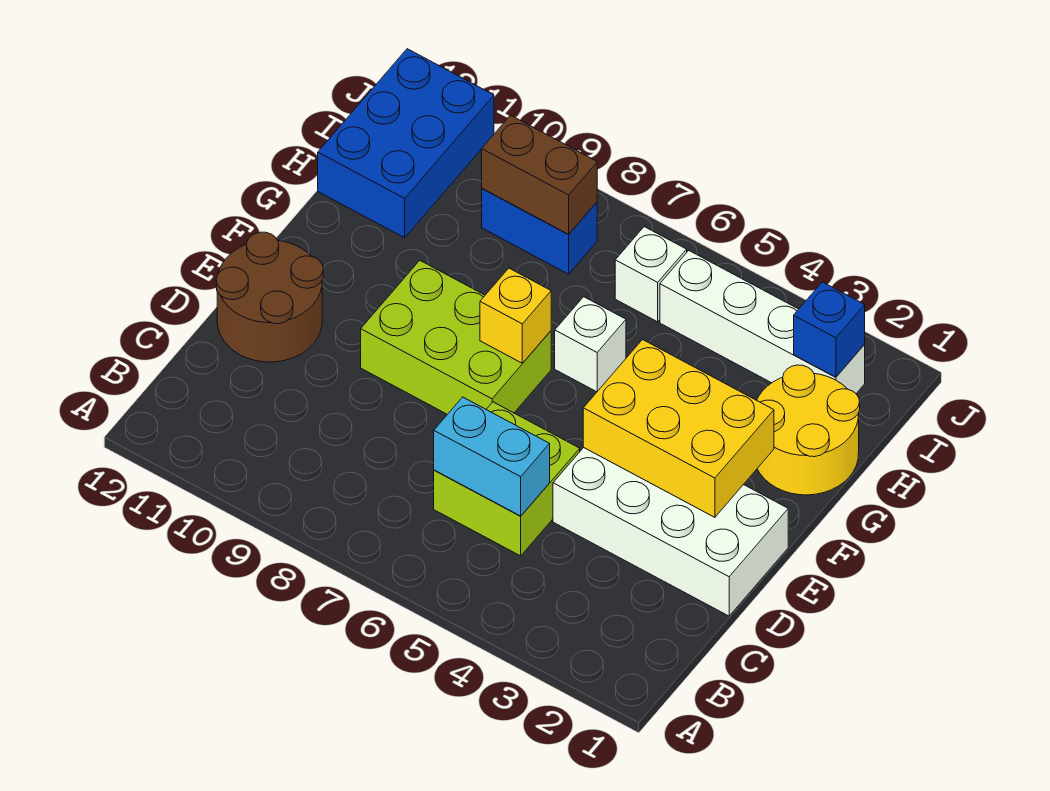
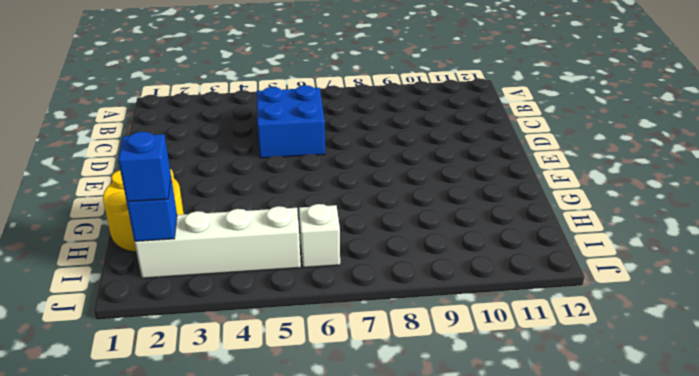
blue 2x2 brick [257,85,325,158] -> lime 2x2 brick [434,402,580,556]
blue 1x1 brick [118,132,171,202] -> none
none -> white 2x4 brick [553,448,788,616]
none -> brown 2x2 round brick [216,232,323,362]
none -> lime 2x3 brick [361,261,551,414]

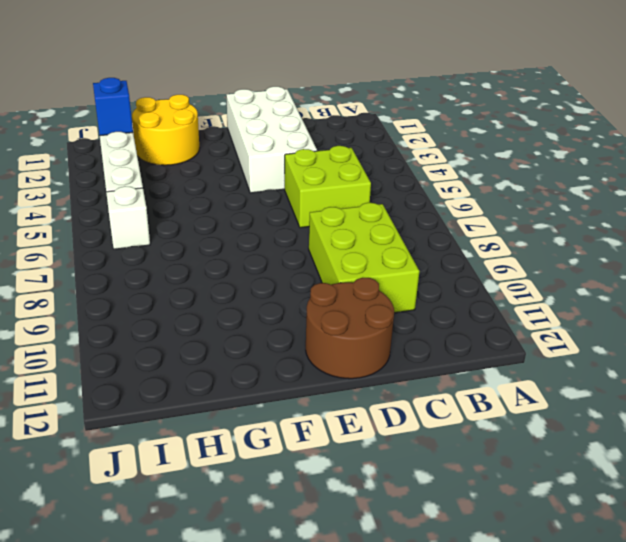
lime 2x3 brick [309,203,420,313] -> lime 2x3 brick moved to [361,261,551,414]
none -> white 1x1 brick [555,297,626,392]
none -> blue 2x3 brick [318,49,494,238]
none -> blue 1x2 brick [482,188,597,274]

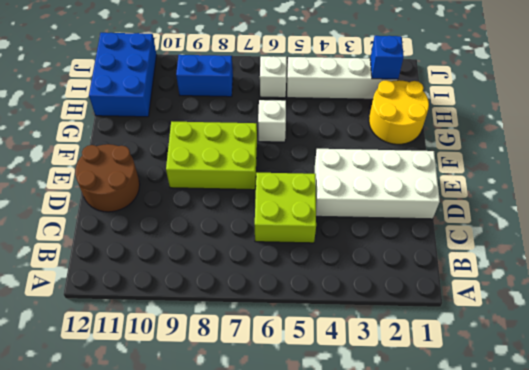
none -> cyan 1x2 brick [434,397,550,516]
none -> yellow 2x3 brick [583,340,774,517]
none -> yellow 1x1 brick [480,268,551,363]

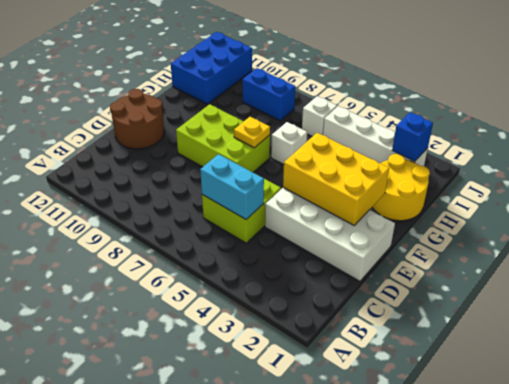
yellow 1x1 plate [234,117,270,148] -> yellow 1x1 brick [480,268,551,363]
none -> brown 1x2 brick [482,115,597,234]

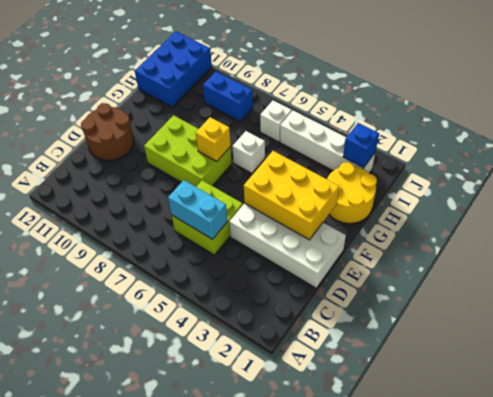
none -> brown 1x2 brick [482,115,597,234]

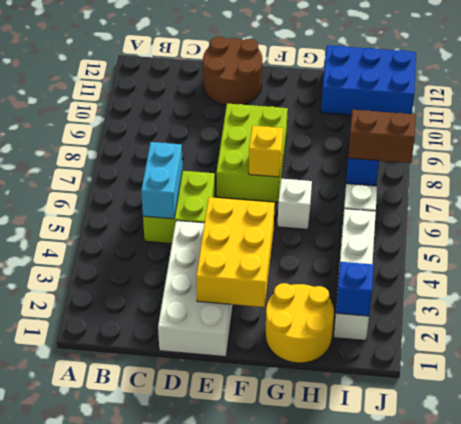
brown 1x2 brick [348,110,416,163] -> brown 1x2 brick turned to [482,115,597,234]

